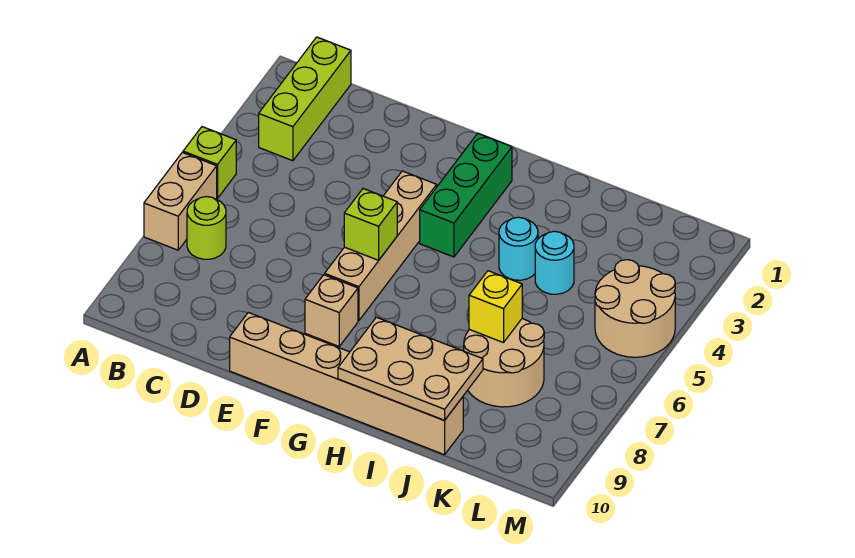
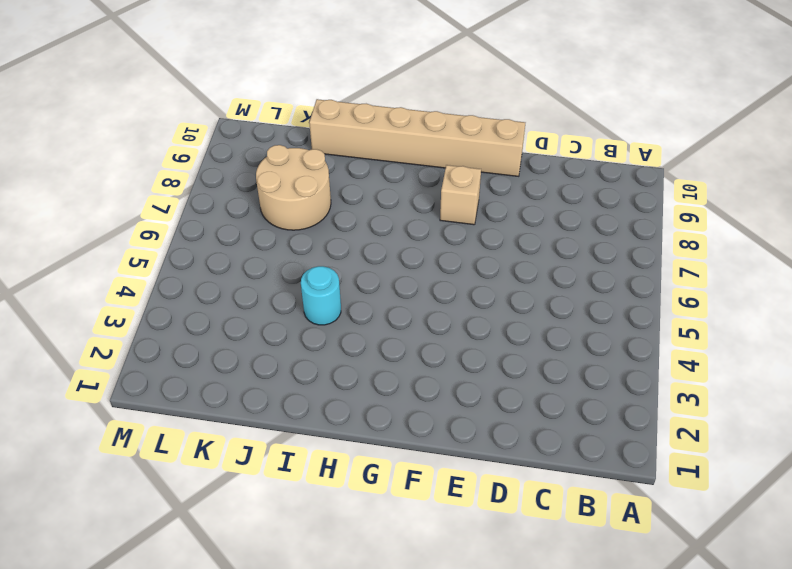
none -> lime 1x1 brick [183,127,236,198]
none -> tan 1x2 brick [144,152,217,250]
none -> lime 1x3 brick [259,37,351,161]

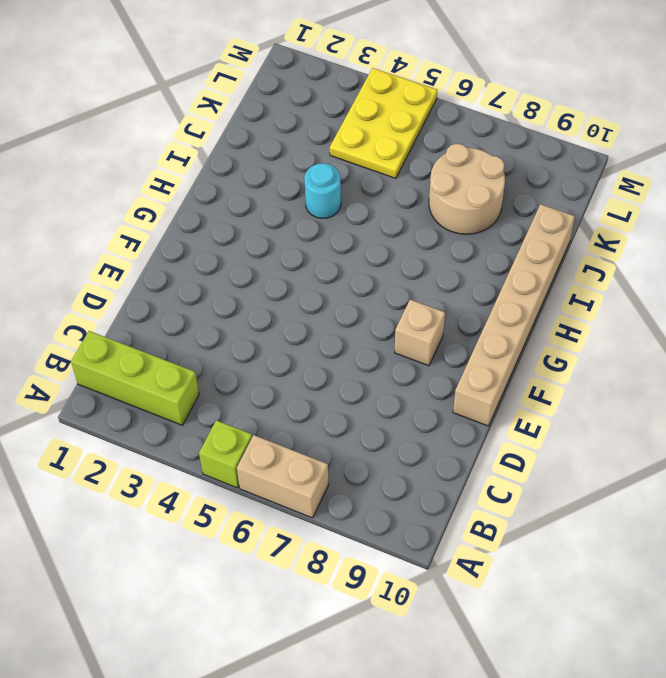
yellow 2x3 plate [330,68,437,178] -> tan 2x2 round brick [595,260,675,357]
none -> lime 1x1 round brick [187,197,226,259]
none -> tan 1x4 brick [325,171,437,321]
none -> green 1x3 brick [420,133,512,257]

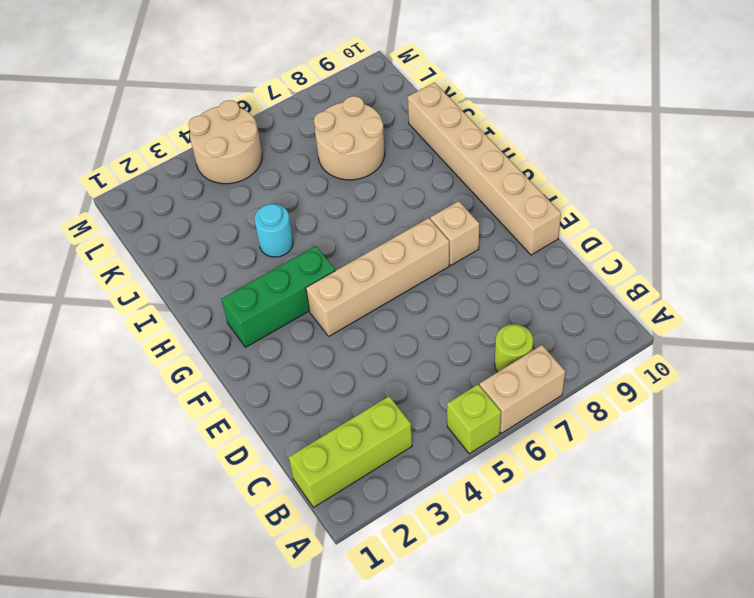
none -> cyan 1x1 round brick [535,231,574,294]
none -> lime 1x1 brick [344,189,397,260]
none -> tan 2x3 plate [338,317,483,420]

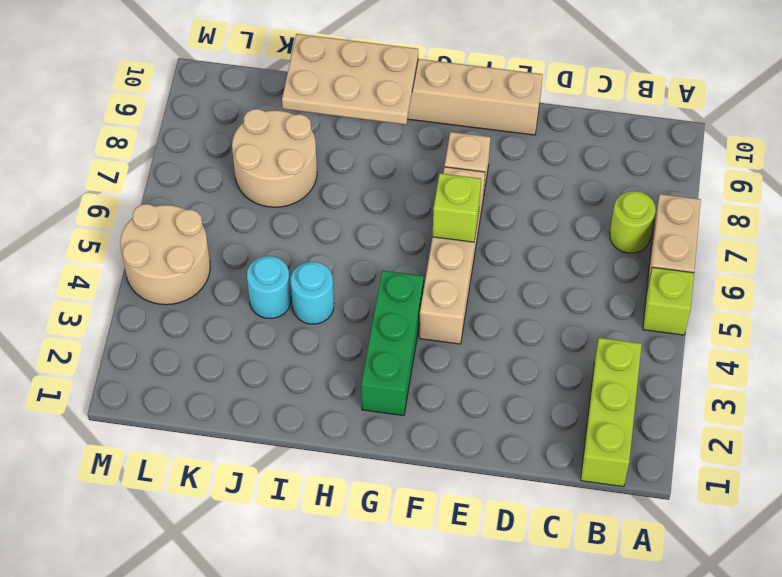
none -> yellow 1x1 brick [469,271,522,343]

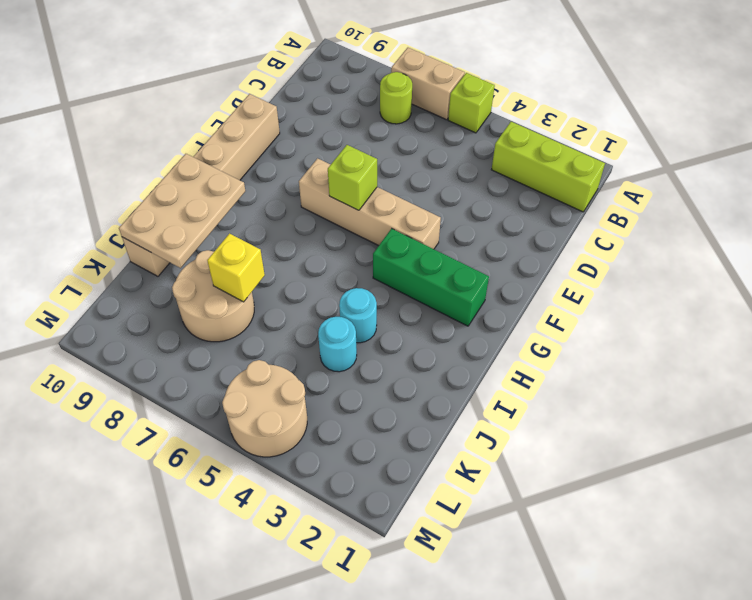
none -> tan 1x1 brick [305,275,358,346]

